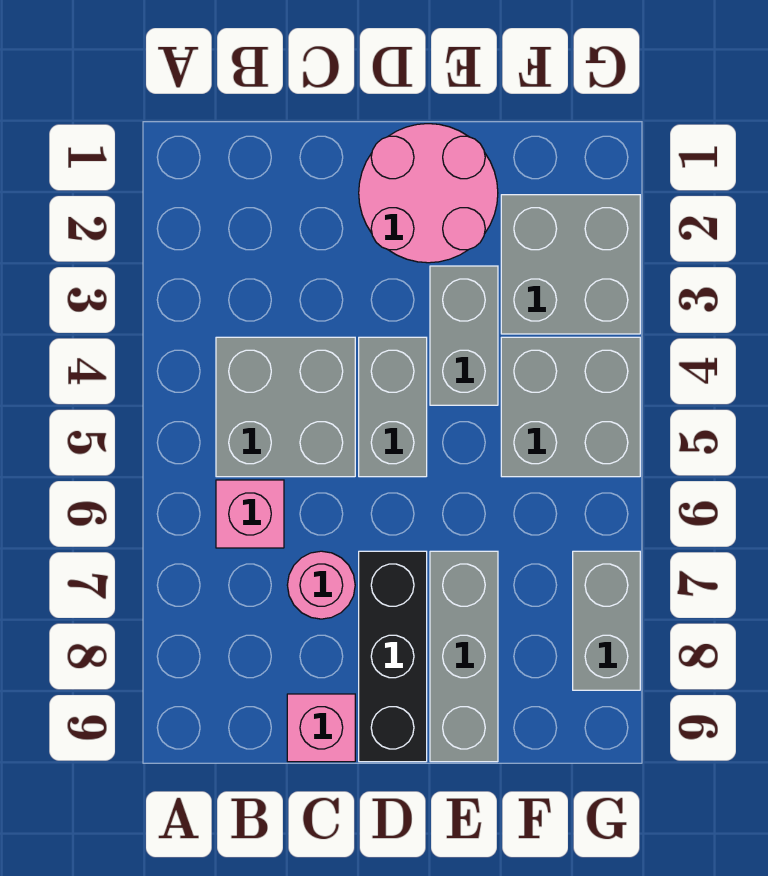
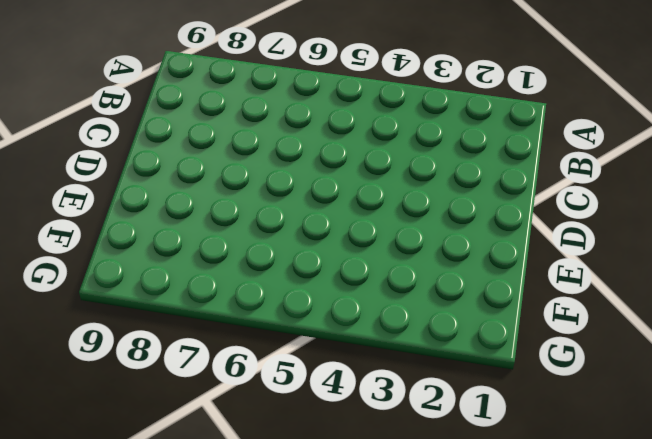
none -> grey 2x2 brick [216,337,355,477]
none -> pink 1x1 brick [216,480,284,548]
none -> pink 1x1 round brick [287,551,355,619]

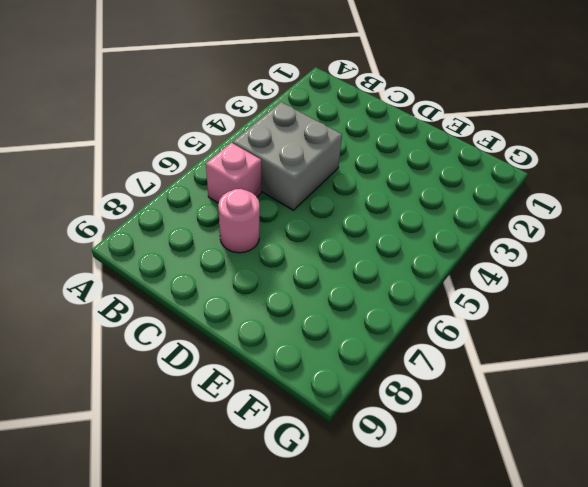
none -> pink 1x1 brick [287,694,355,762]
none -> pink 2x2 round brick [359,124,498,263]
none -> grey 1x2 brick [359,337,427,477]

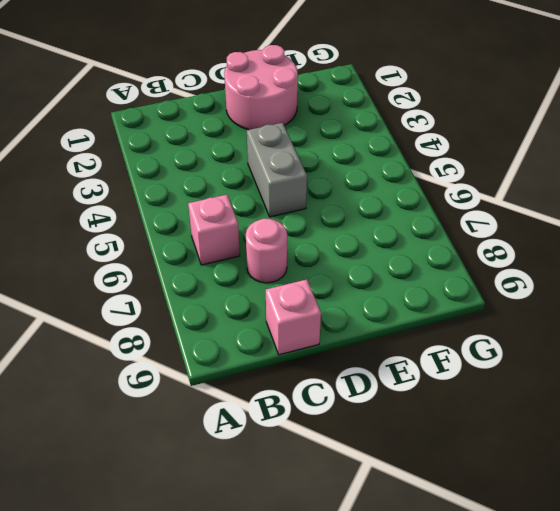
none -> grey 2x2 brick [216,337,355,477]
none -> black 1x3 brick [359,551,427,762]
none -> grey 1x2 brick [430,266,498,405]

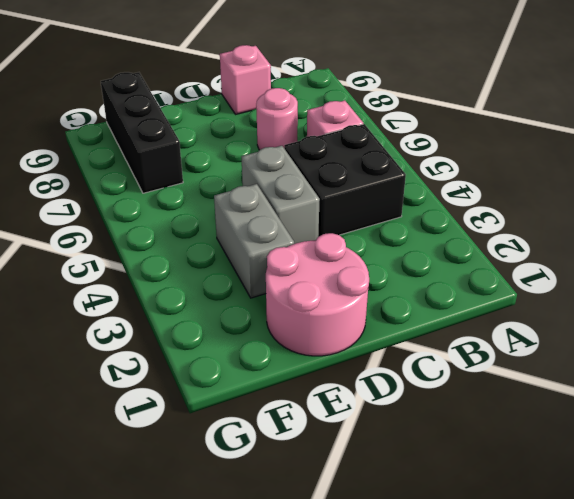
black 2x2 brick [284,124,406,237] -> grey 2x2 brick [216,337,355,477]
black 1x3 brick [101,72,183,193] -> black 1x3 brick moved to [359,551,427,762]
none -> grey 1x3 brick [430,551,498,762]
none -> grey 2x2 brick [501,195,640,334]
none -> grey 2x2 brick [501,337,640,477]

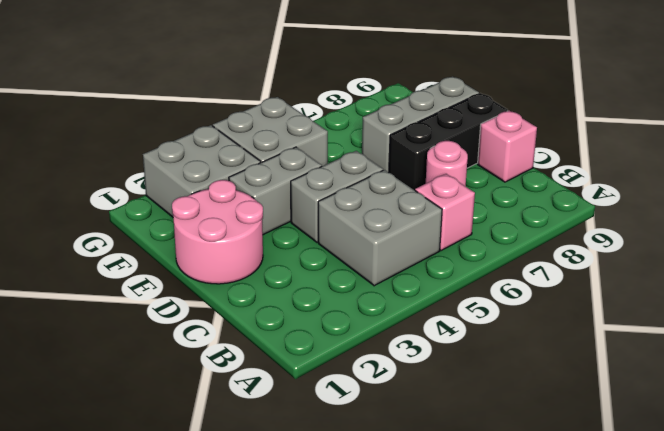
none -> grey 1x2 brick [573,551,640,690]

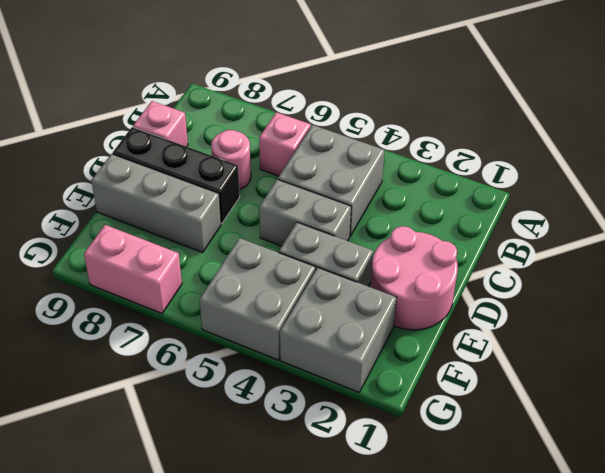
pink 1x2 brick [84,225,182,313] -> grey 1x2 brick [573,551,640,690]

